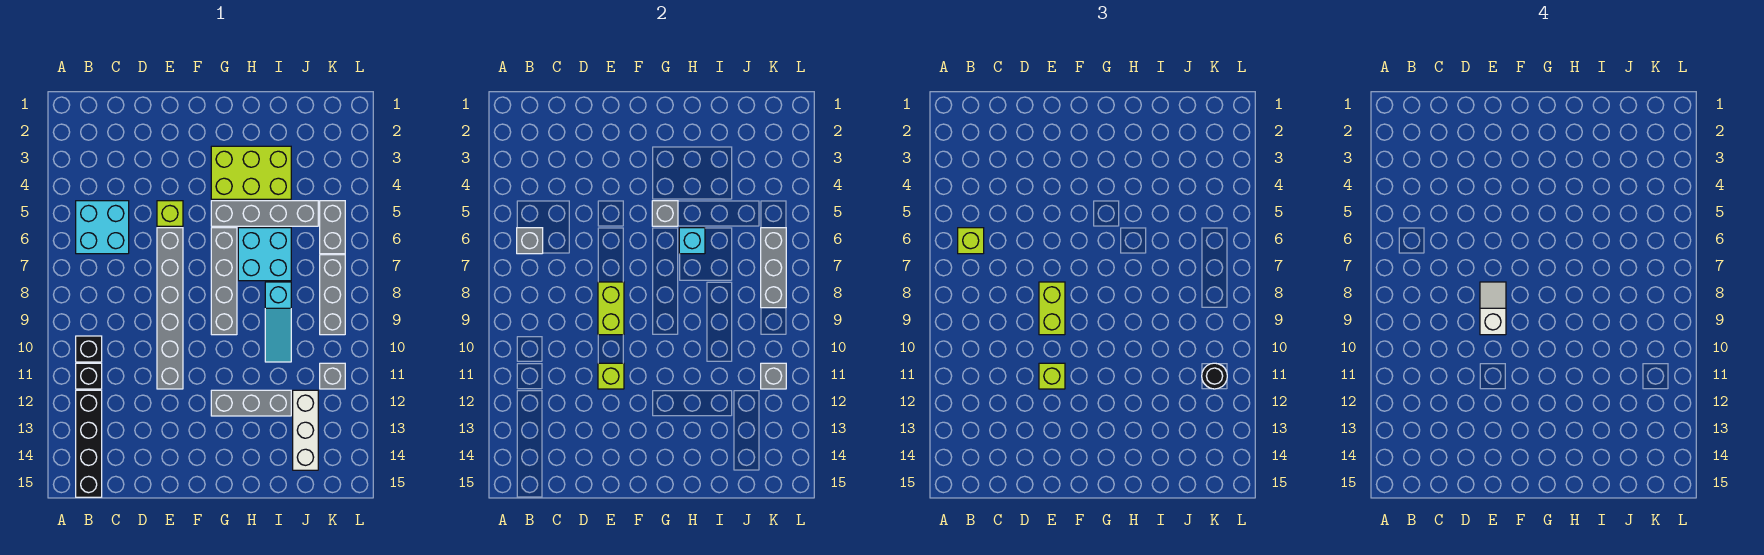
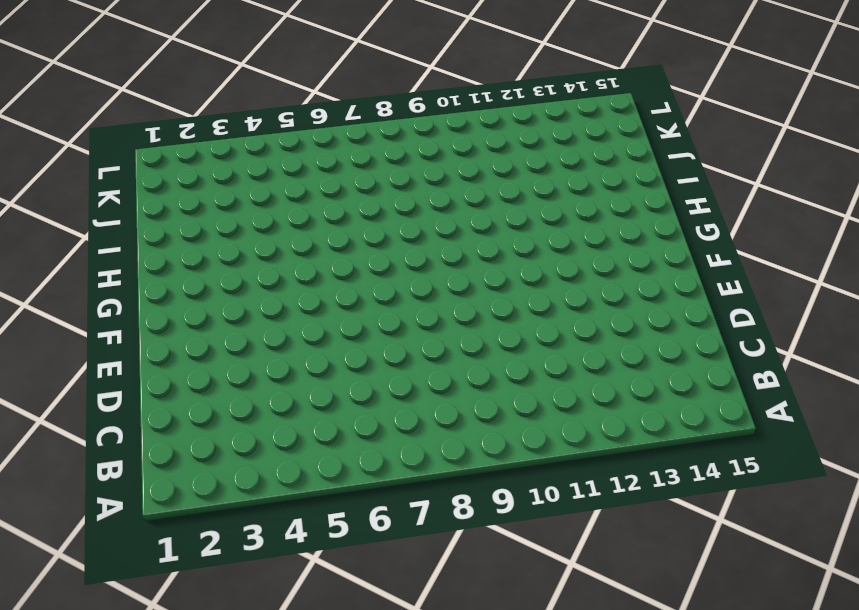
none -> cyan 2x2 brick [76,201,129,254]
none -> black 1x1 brick [76,336,102,362]
none -> black 1x1 brick [76,363,102,389]

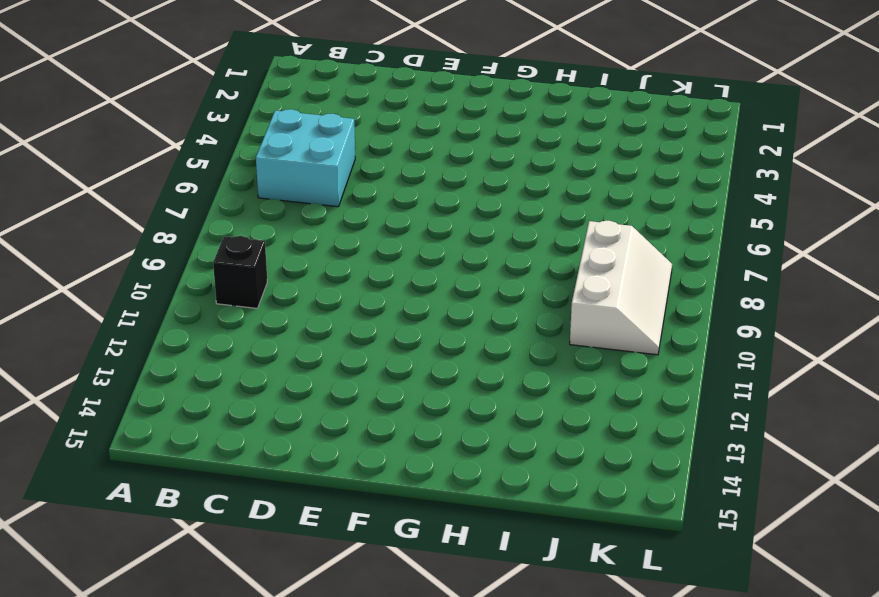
white 2x3 slope [570,221,672,355] -> grey 1x3 brick [320,255,345,335]
none -> black 1x1 brick [76,363,102,389]
none -> black 1x4 brick [76,390,102,497]
none -> lime 1x1 brick [157,201,183,226]

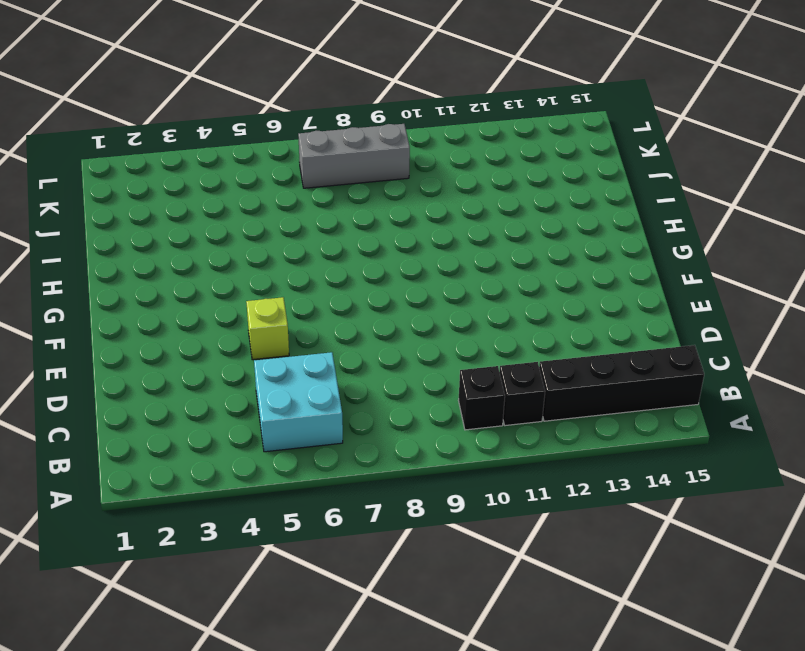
none -> grey 1x6 brick [157,228,183,389]
none -> lime 2x3 brick [211,146,291,199]
none -> grey 1x4 brick [211,201,318,226]

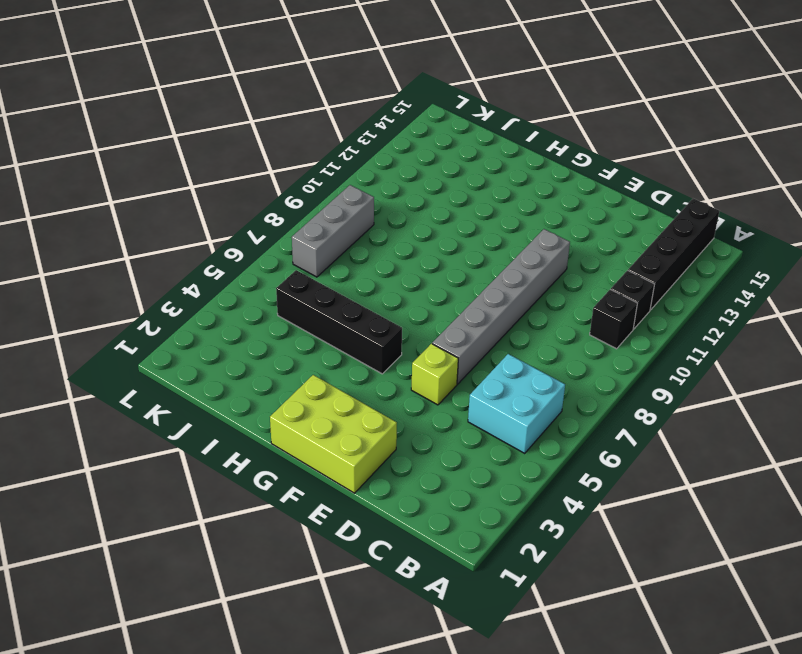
lime 2x3 brick [270,375,397,493] -> lime 2x3 brick moved to [211,146,291,199]
black 1x4 brick [276,270,402,374] -> grey 1x4 brick [211,201,318,226]
none -> grey 1x4 brick [211,228,237,335]
none -> grey 1x3 brick [211,390,291,416]
none -> cyan 2x2 brick [238,228,291,281]

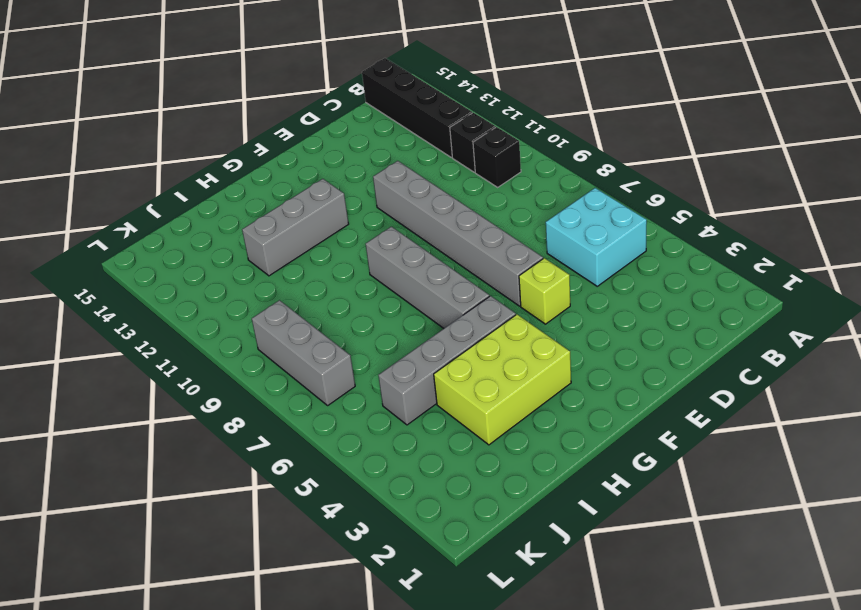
none -> cyan 2x2 brick [238,228,291,281]
none -> cyan 1x3 slope [265,282,291,362]
none -> white 1x3 brick [293,390,318,470]

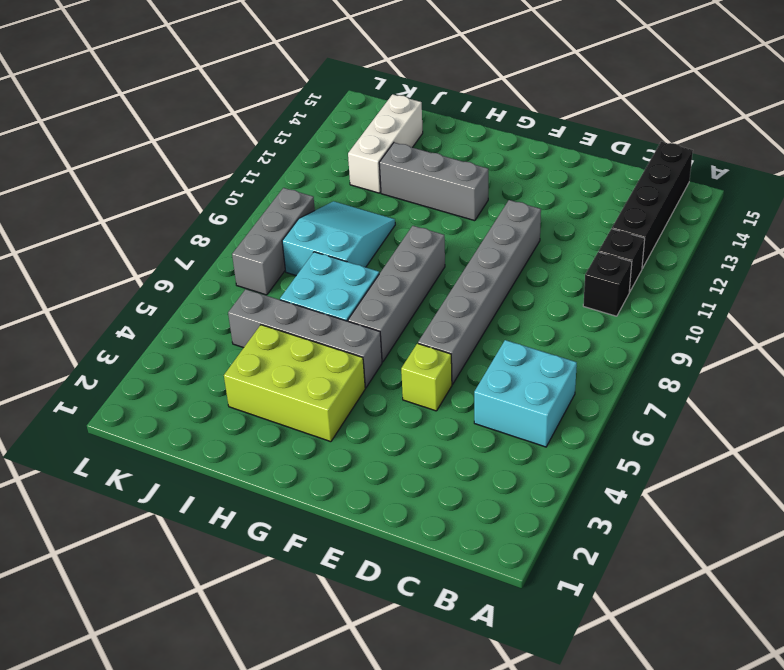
cyan 2x3 slope [282,201,395,276] -> cyan 1x3 slope [265,282,291,362]
none -> grey 1x2 brick [320,201,345,254]
none -> grey 1x1 brick [320,363,345,389]
none -> grey 1x1 brick [517,228,543,254]

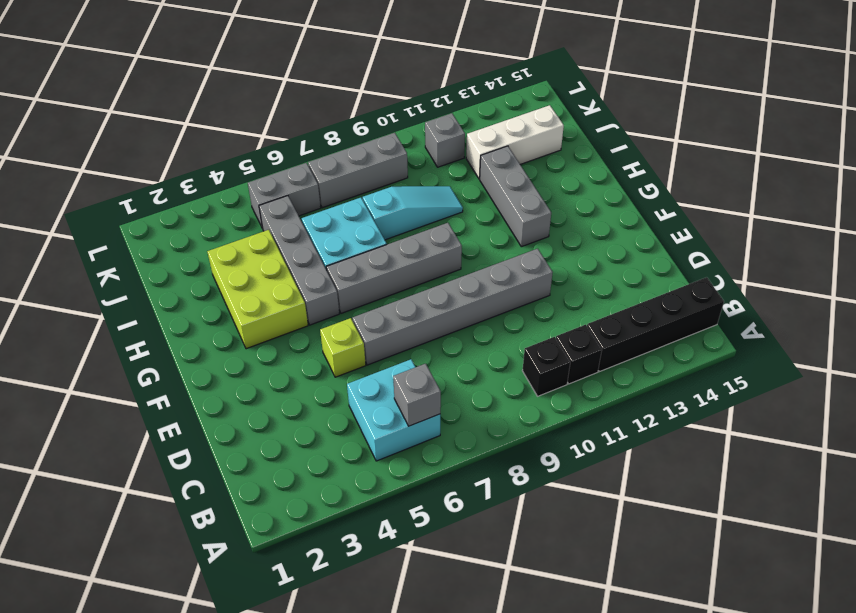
none -> lime 1x2 brick [598,282,624,335]
none -> lime 1x1 brick [598,363,624,389]
none -> grey 1x1 brick [652,201,678,226]

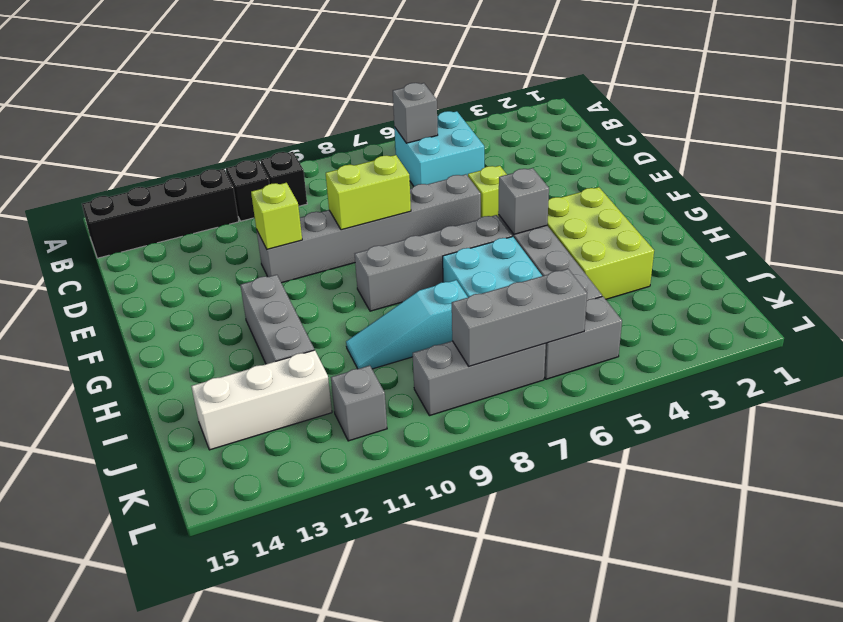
none -> cyan 1x1 brick [679,228,705,254]
none -> grey 1x1 brick [761,363,786,389]
none -> lime 1x1 brick [958,228,984,254]

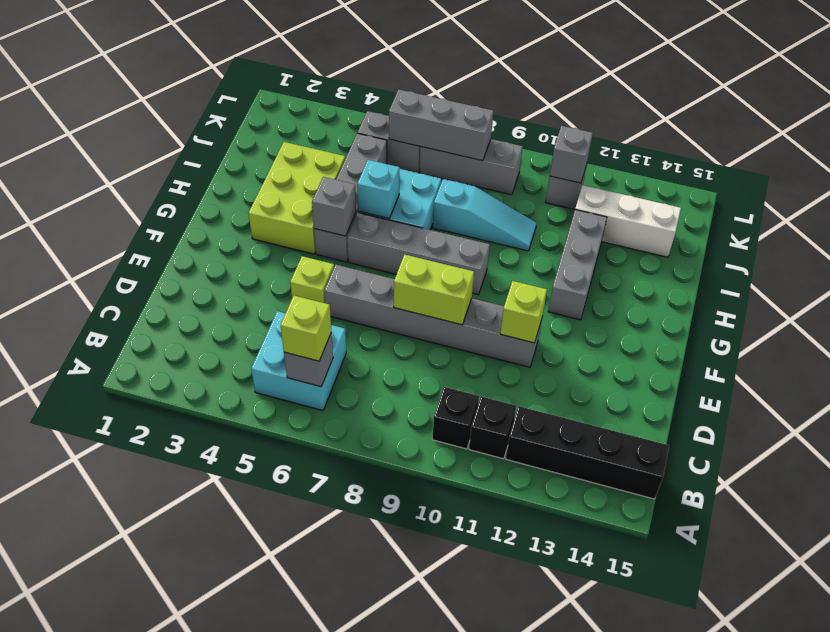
none -> lime 1x2 brick [1039,282,1065,335]
none -> lime 1x1 brick [1039,363,1065,389]
none -> black 1x1 round brick [1202,363,1227,389]

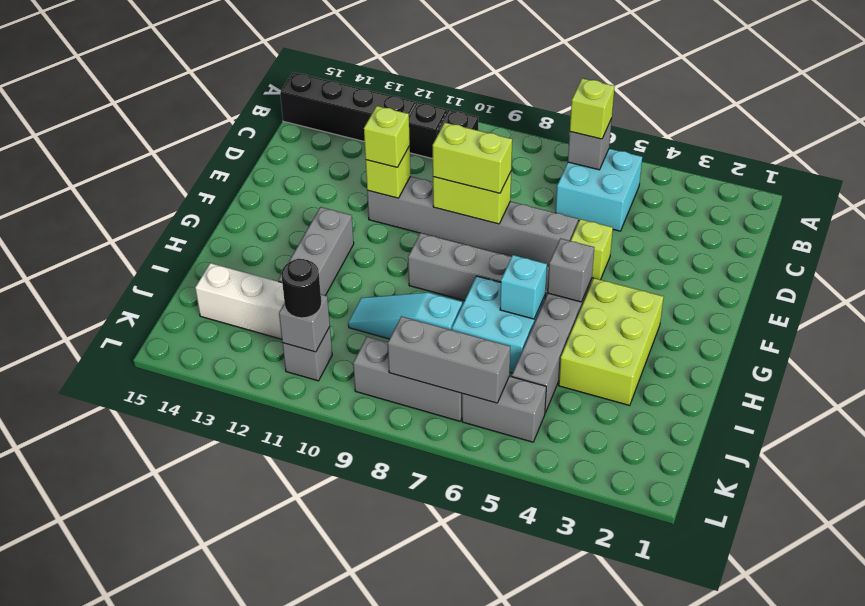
none -> white 1x2 slope [1480,282,1506,335]

